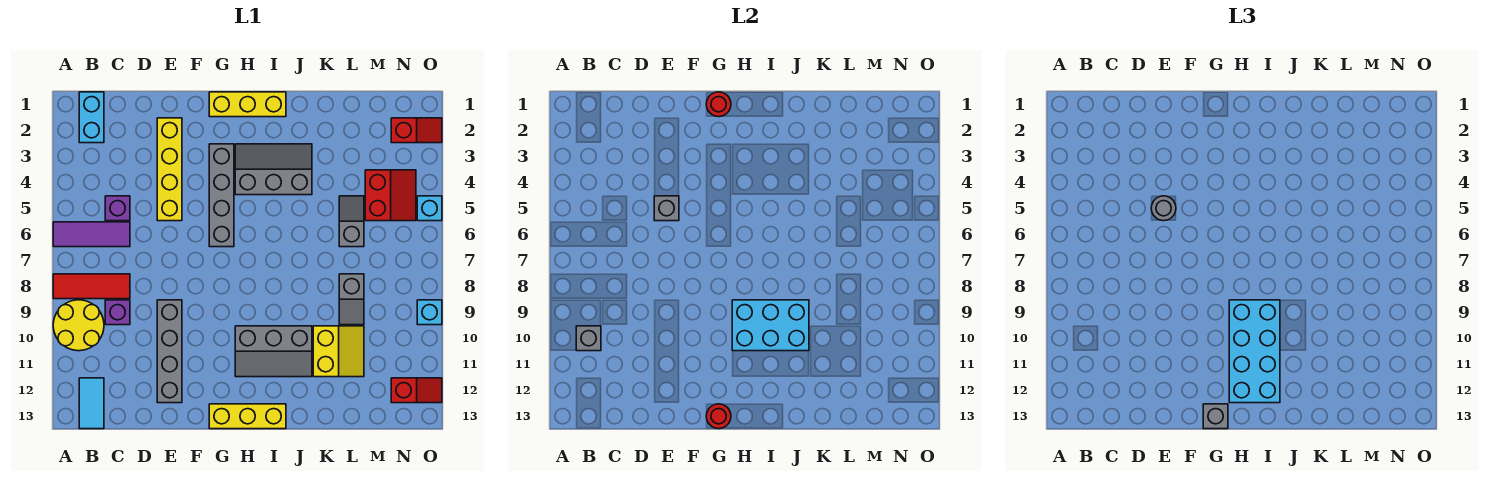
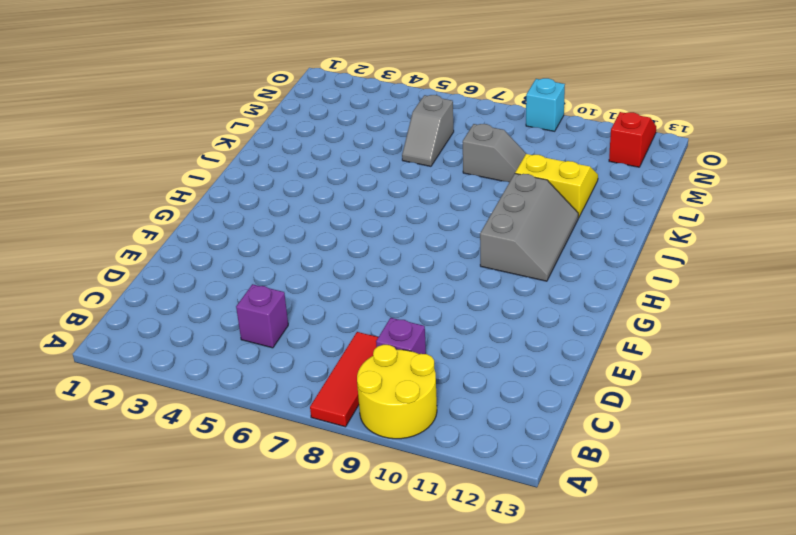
grey 1x2 slope [402,95,454,166] -> grey 1x2 slope turned to [339,196,364,247]
none -> purple 1x3 tile [53,222,130,247]
none -> cyan 1x2 brick [79,92,104,143]
none -> cyan 1x2 tile [79,378,104,429]
none -> yellow 1x4 brick [157,118,182,221]

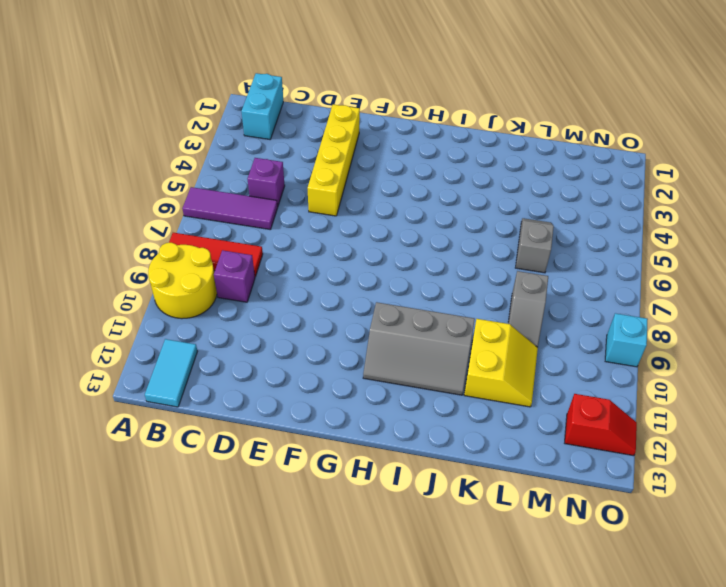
none -> grey 1x4 brick [157,300,182,403]
none -> yellow 1x3 brick [209,92,286,117]
none -> grey 1x4 brick [209,144,234,247]
none -> yellow 1x3 brick [209,404,286,429]

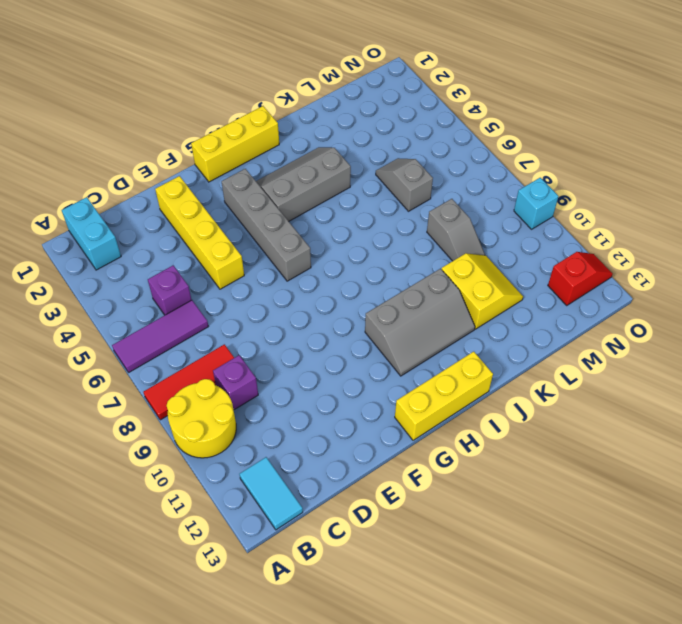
none -> grey 1x4 brick [157,300,182,403]
none -> red 2x2 slope [365,170,416,221]
none -> red 1x2 slope [391,118,442,143]
none -> cyan 1x1 brick [417,196,442,221]

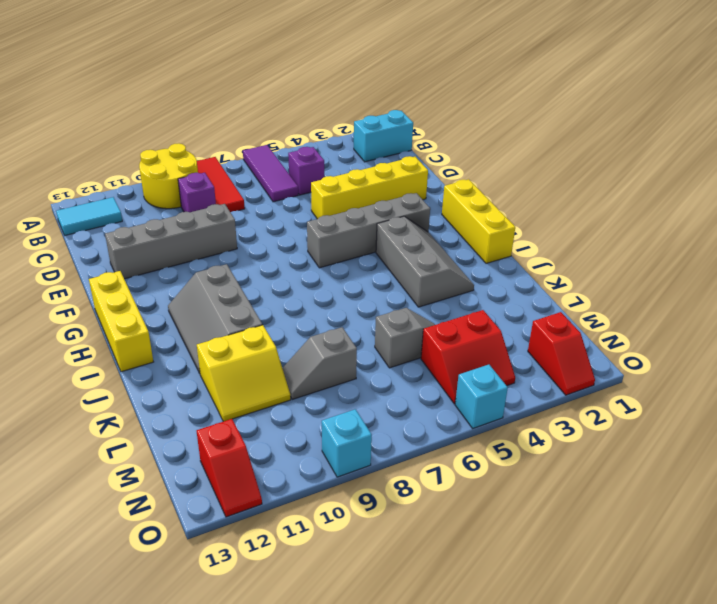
none -> grey 1x1 brick [576,326,601,351]
none -> grey 1x1 brick [654,196,679,221]
none -> red 1x1 round brick [706,92,731,117]
none -> red 1x1 round brick [706,404,731,429]

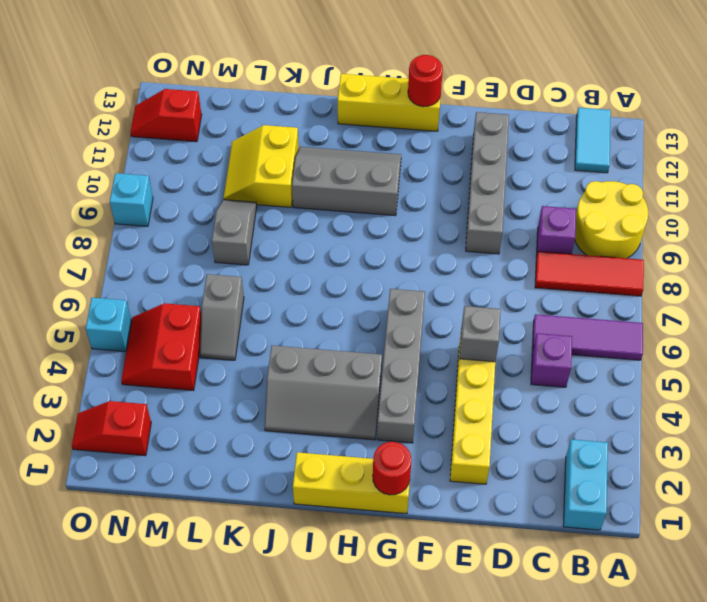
none -> grey 1x1 brick [576,326,601,351]
none -> cyan 2x3 brick [732,300,809,351]
none -> grey 1x1 round brick [1151,196,1176,221]
none -> grey 1x1 brick [1203,404,1228,429]

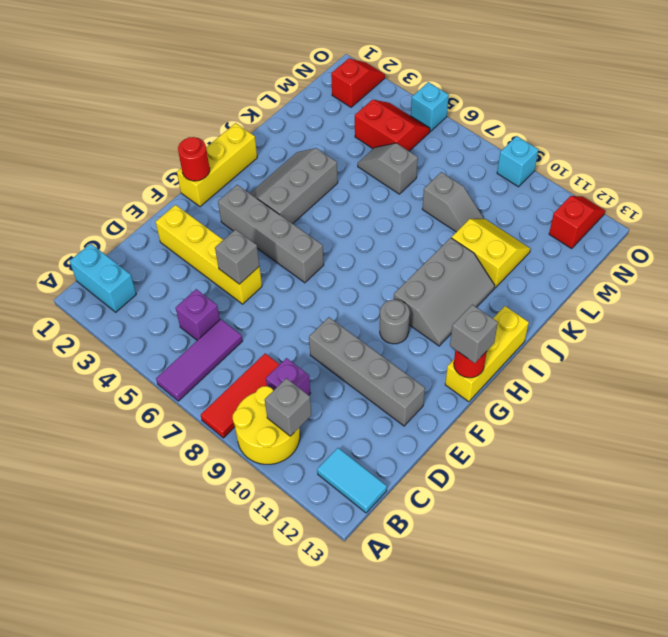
grey 1x1 round brick [380,300,410,344] -> grey 1x1 round brick moved to [1151,196,1176,221]
none -> cyan 2x3 brick [732,300,809,351]
none -> cyan 2x4 brick [1229,300,1280,403]

